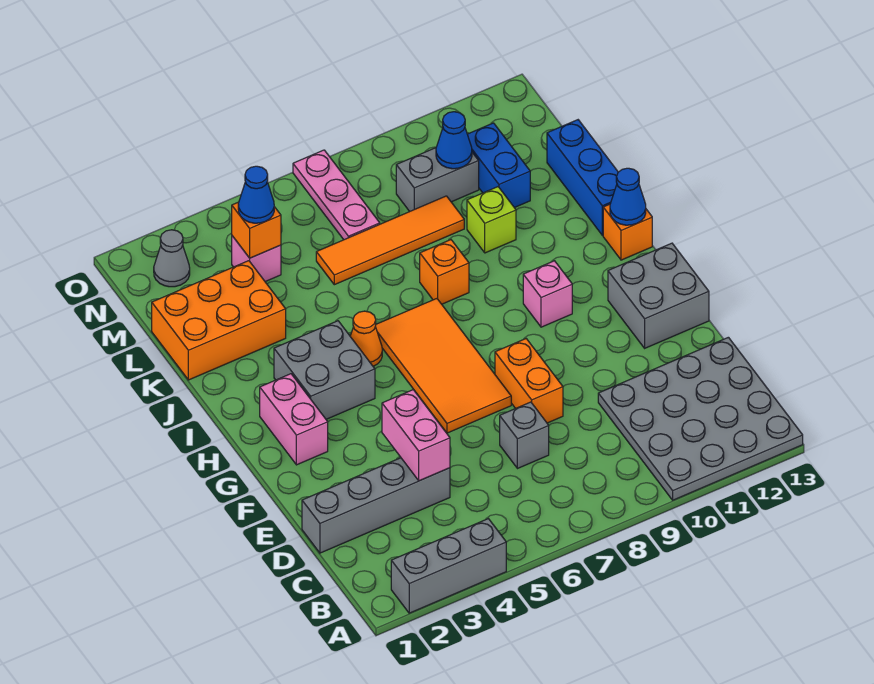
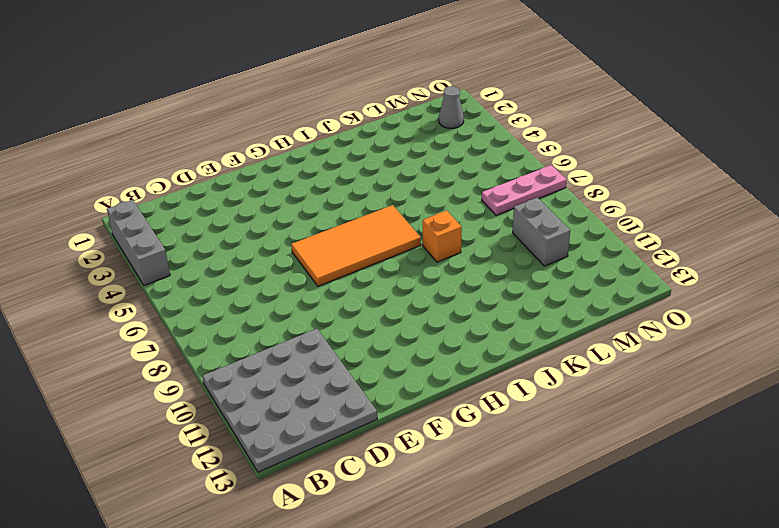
none -> grey 1x4 brick [302,458,450,553]
none -> grey 1x1 brick [500,402,549,469]
none -> orange 1x2 brick [495,339,563,423]

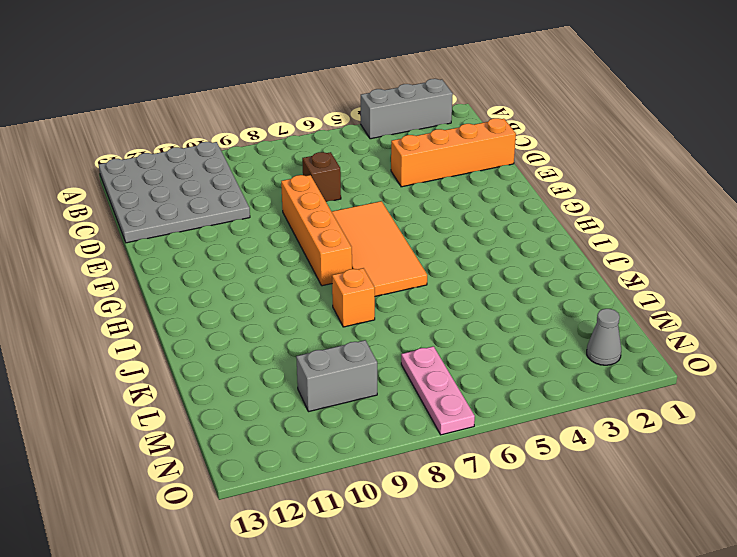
orange 1x4 brick [391,118,516,187] -> grey 1x4 brick [302,458,450,553]
brown 1x1 brick [302,152,341,202] -> grey 1x1 brick [500,402,549,469]
orange 1x4 brick [281,175,352,286] -> orange 1x2 brick [495,339,563,423]
none -> grey 2x2 brick [608,243,709,348]
none -> pink 1x2 brick [260,374,328,465]
none -> grey 2x2 brick [274,321,375,419]

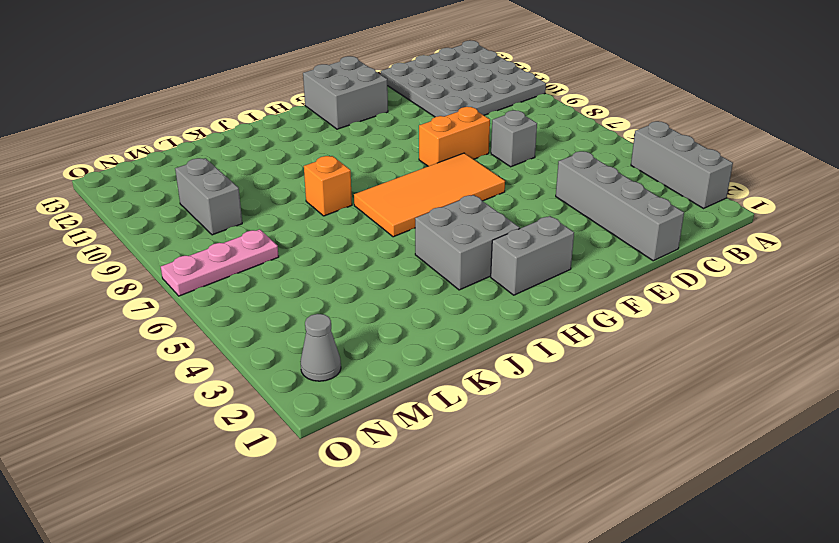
grey 1x2 brick [491,216,574,295] -> pink 1x2 brick [260,374,328,465]
none -> pink 1x1 brick [523,261,572,327]
none -> orange 1x1 cone [350,311,382,366]
none -> orange 1x1 brick [603,204,652,260]

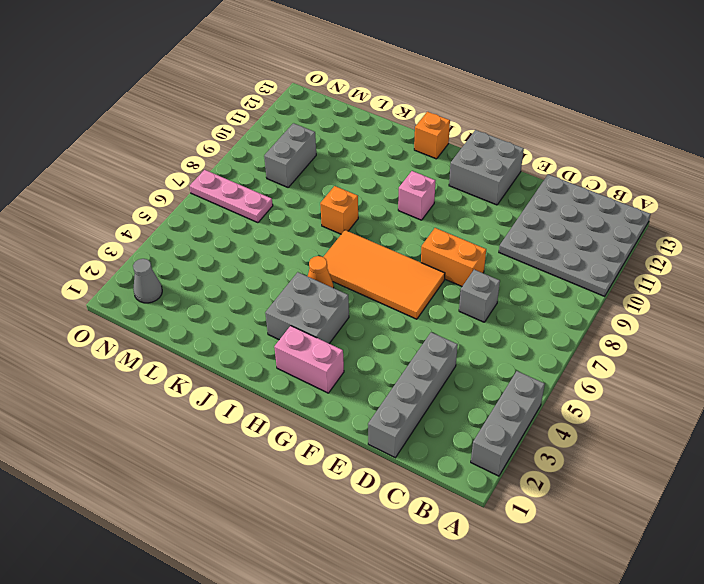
none -> blue 1x3 brick [547,120,618,235]
none -> orange 2x3 brick [152,261,286,380]
none -> lime 1x1 brick [467,187,516,253]

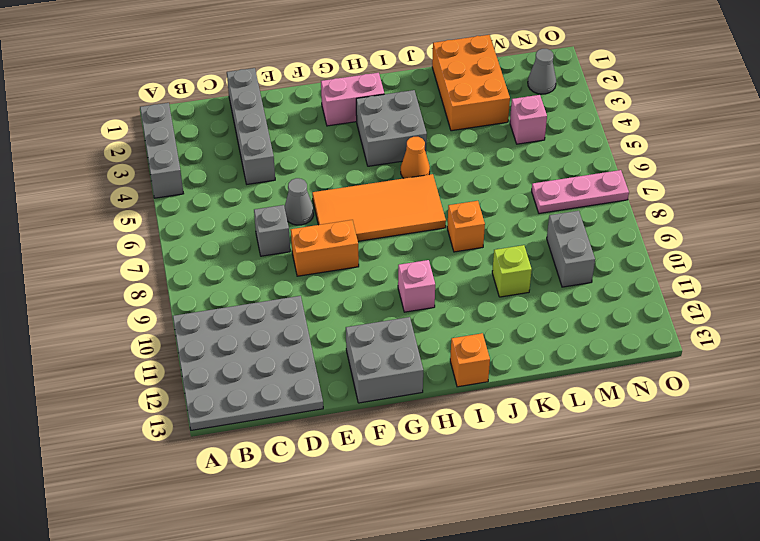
grey 1x1 cone [285,178,314,225] -> none
none -> blue 1x3 brick [547,120,618,235]
none -> orange 1x4 tile [316,196,464,285]
none -> blue 1x2 brick [467,123,530,208]

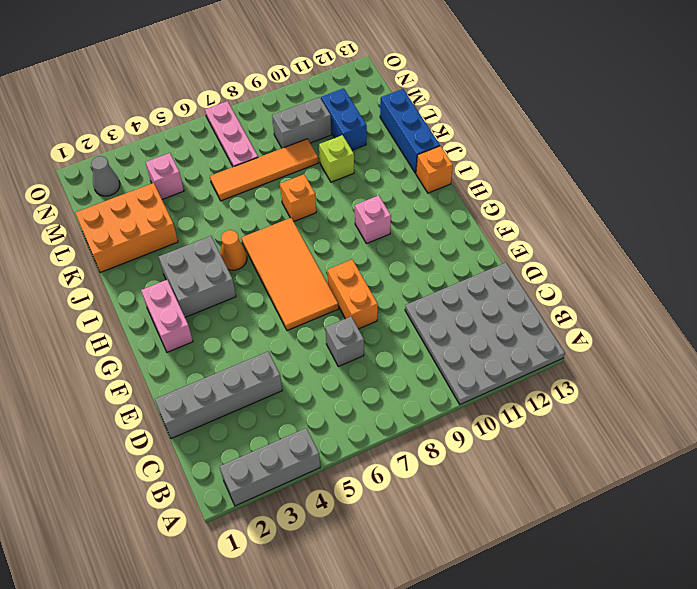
none -> grey 2x2 brick [608,243,709,348]
none -> pink 1x2 brick [382,390,450,481]
none -> blue 1x1 cone [610,168,646,225]

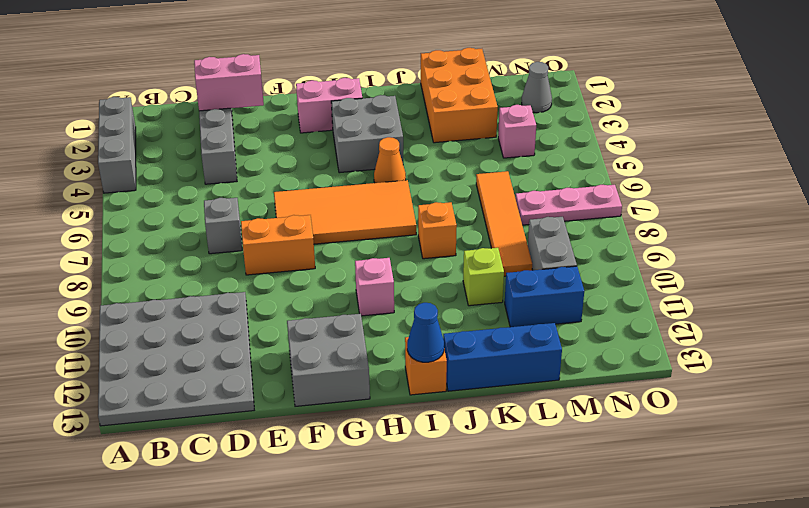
pink 1x2 brick [194,54,264,111] -> pink 1x2 brick moved to [382,390,450,481]
none -> orange 1x1 brick [232,202,281,258]
none -> blue 1x1 cone [436,112,472,169]
none -> blue 1x1 cone [238,166,274,223]

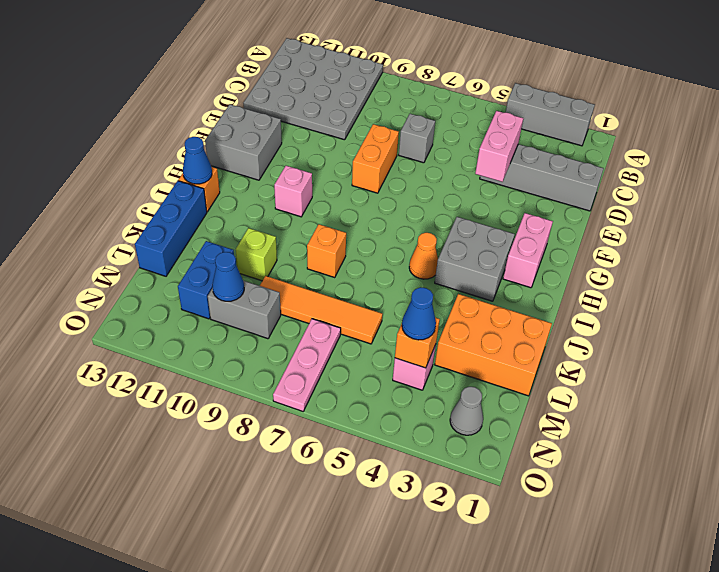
none -> orange 2x4 tile [375,299,511,433]

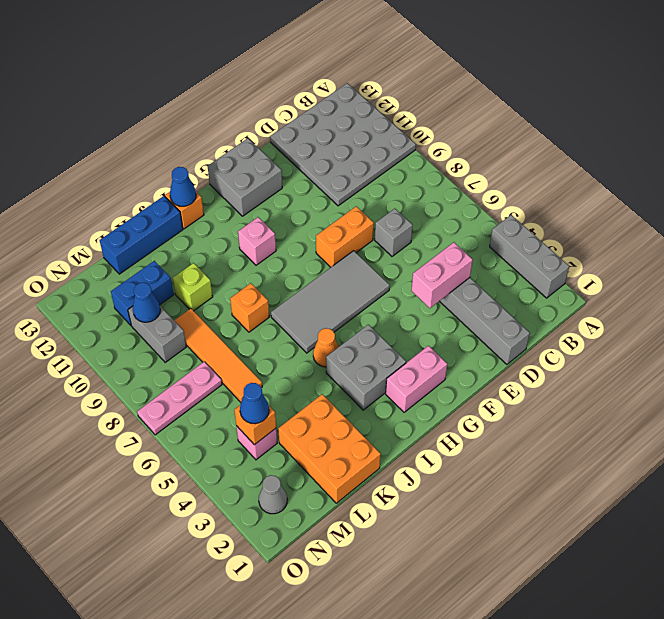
grey 2x4 tile [271,251,390,353] -> orange 2x4 tile [375,299,511,433]

